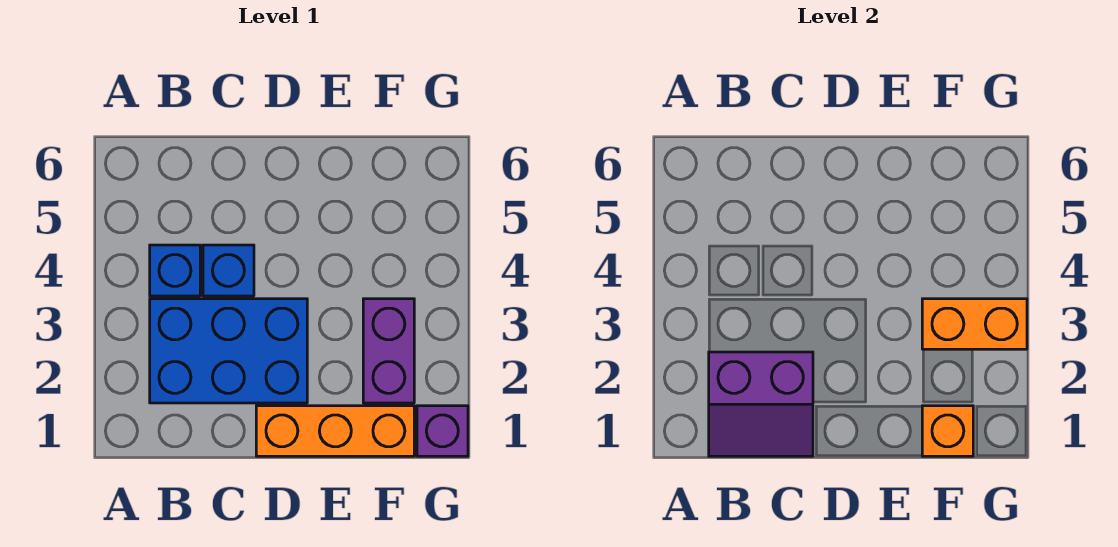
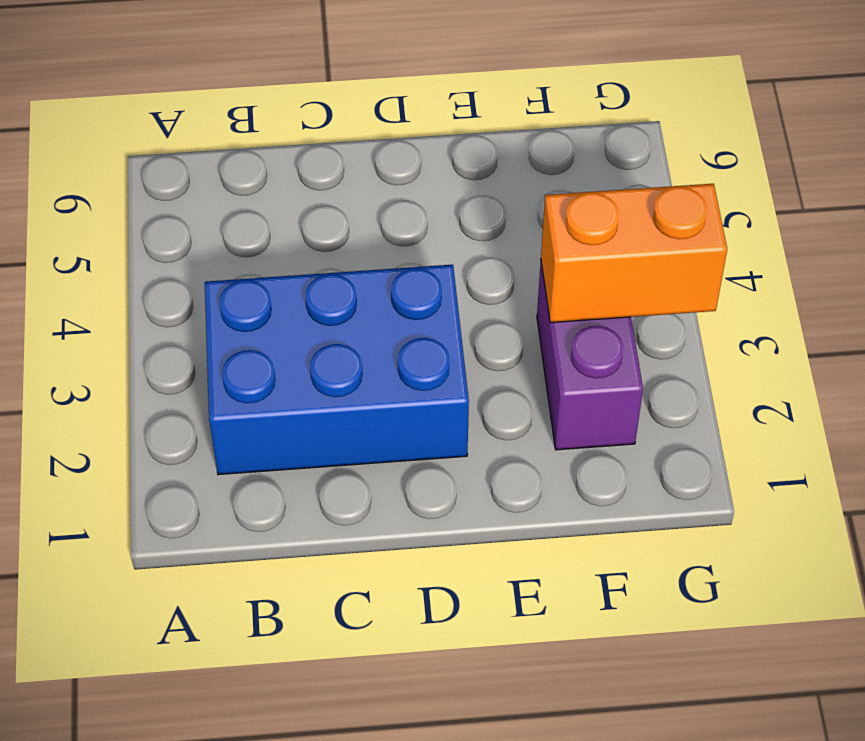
none -> blue 1x1 brick [150,245,200,296]
none -> blue 1x1 brick [203,245,254,296]

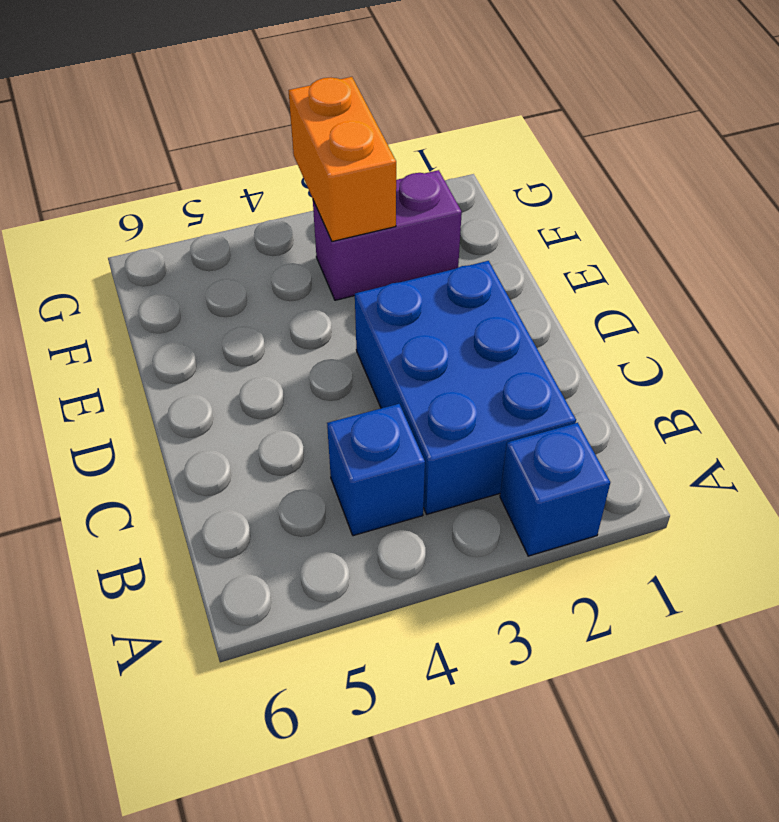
blue 1x1 brick [500,423,610,556] -> blue 1x1 brick moved to [203,245,254,296]
none -> orange 1x3 brick [256,406,414,456]
none -> purple 1x1 brick [417,406,468,456]

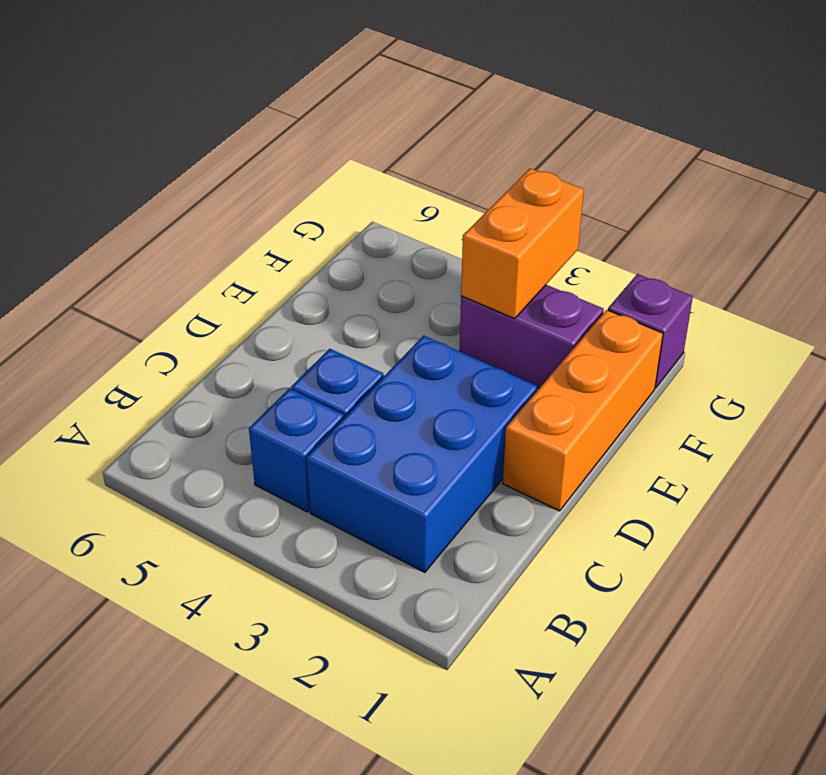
none -> purple 2x2 slope [709,352,813,456]
none -> orange 1x1 brick [922,406,973,456]

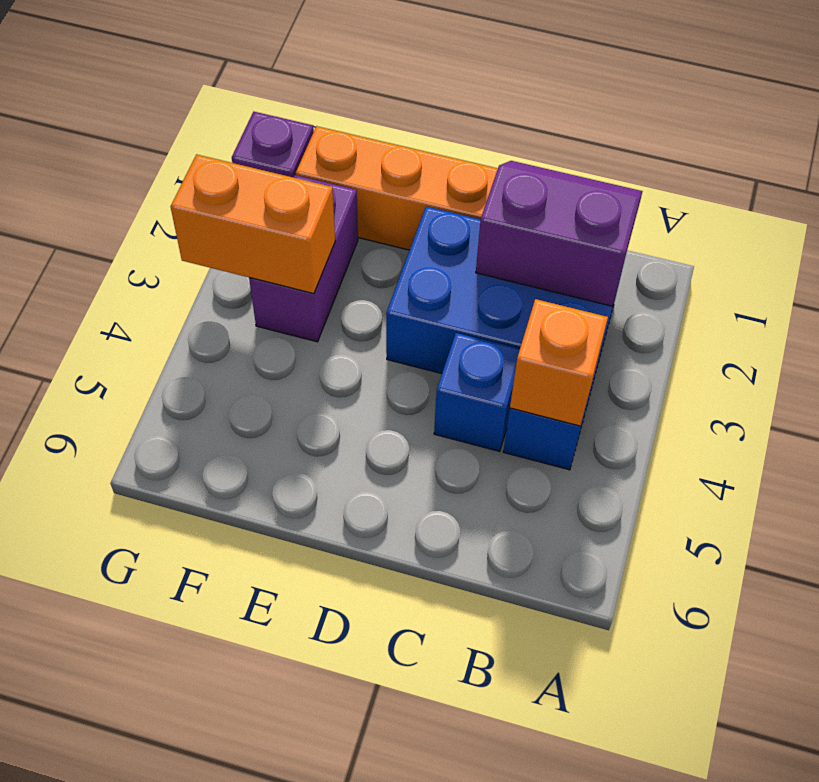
orange 1x1 brick [510,299,608,426] -> orange 1x1 brick moved to [922,406,973,456]

